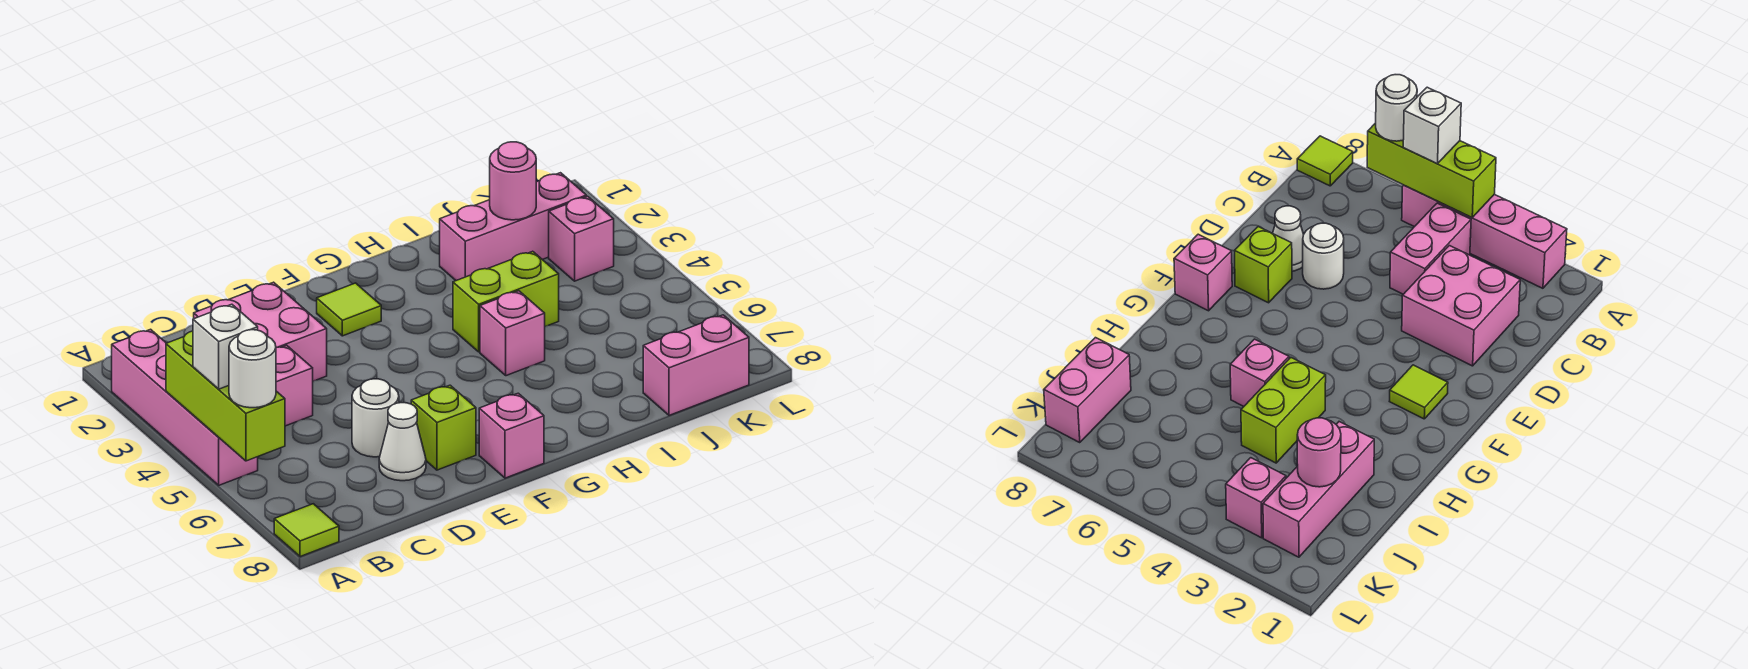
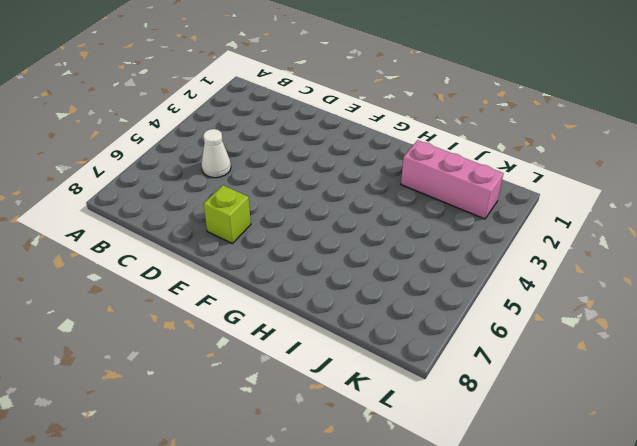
white 1x1 cone [201,129,231,178] -> white 1x1 cone moved to [379,403,426,481]
none -> pink 1x4 brick [112,329,258,485]
none -> lime 1x1 tile [274,504,339,557]
none -> pink 1x2 brick [276,346,313,426]

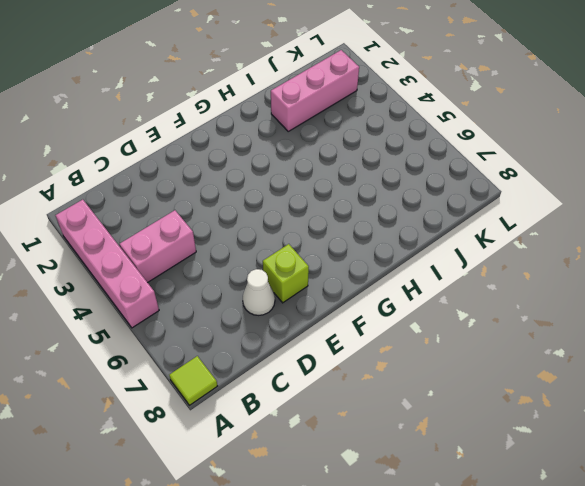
none -> pink 2x2 brick [194,282,327,381]
none -> white 1x1 round brick [352,379,399,457]
none -> lime 1x1 tile [317,283,381,336]

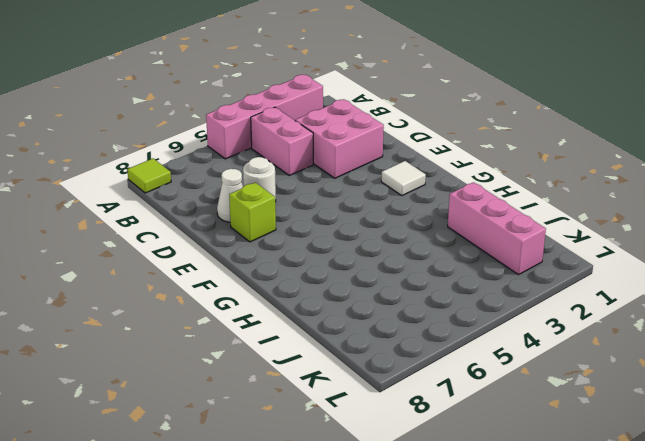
white 1x1 tile [381,161,426,196] -> lime 1x1 tile [317,283,381,336]
none -> pink 1x1 brick [479,393,544,478]
none -> lime 1x2 brick [453,251,559,352]
none -> pink 1x1 brick [480,291,545,376]

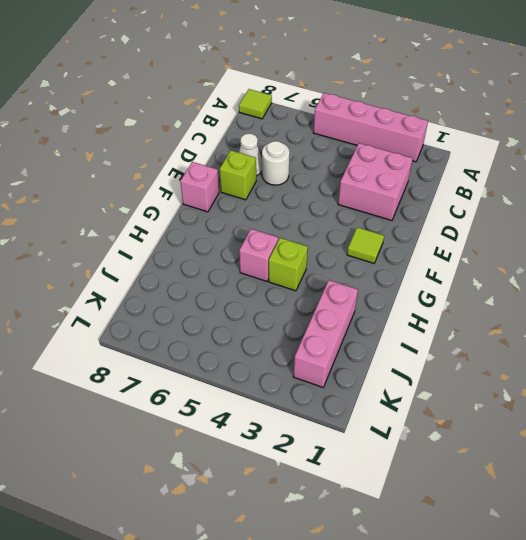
lime 1x1 brick [269,238,308,291] -> lime 1x2 brick [453,251,559,352]
none -> pink 1x2 brick [276,346,313,426]
none -> pink 1x2 brick [643,315,749,415]
none -> pink 1x1 brick [549,196,614,281]

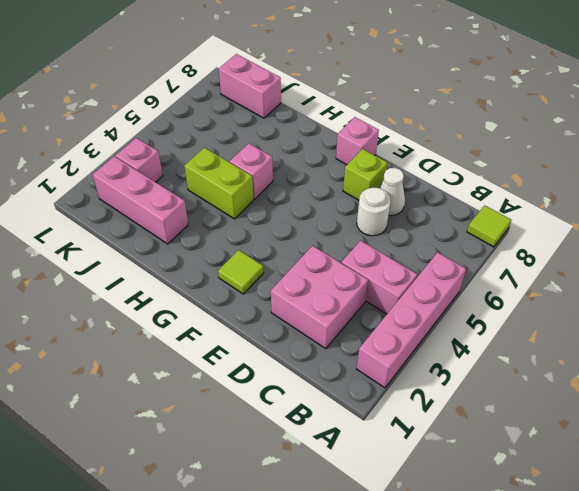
none -> lime 1x3 brick [166,331,285,461]
none -> pink 1x1 round brick [490,142,536,220]
none -> white 1x1 brick [193,304,258,389]

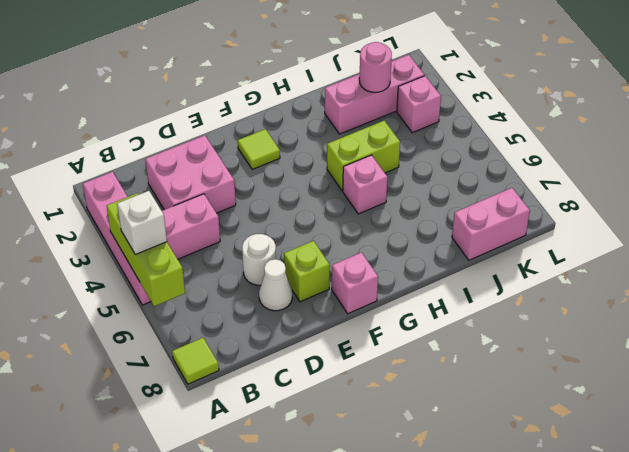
none -> white 1x1 round brick [229,330,276,408]

